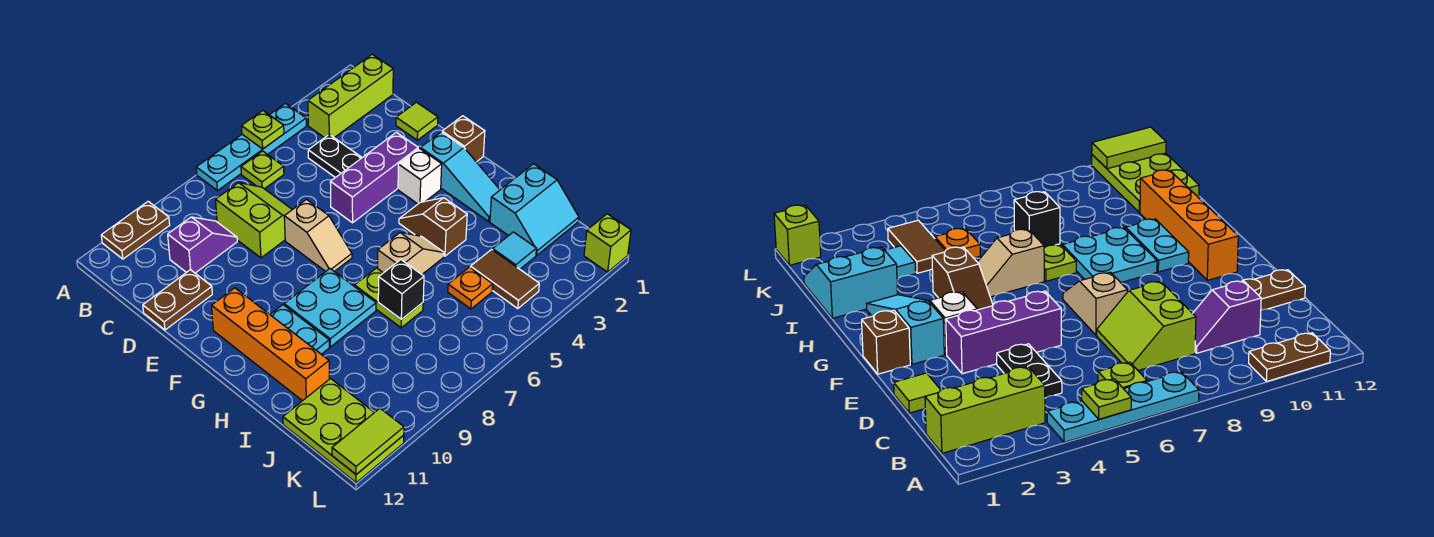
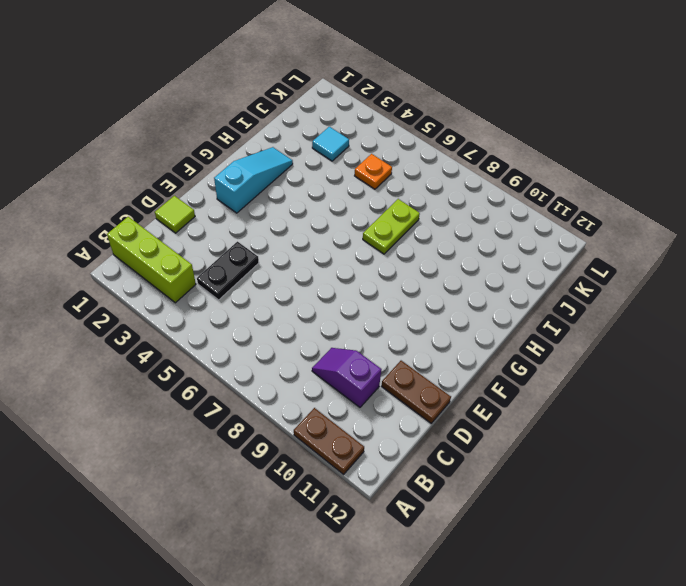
none -> cyan 1x4 plate [196,104,306,191]
none -> lime 1x1 plate [241,151,284,189]
none -> lime 2x2 slope [216,183,292,258]

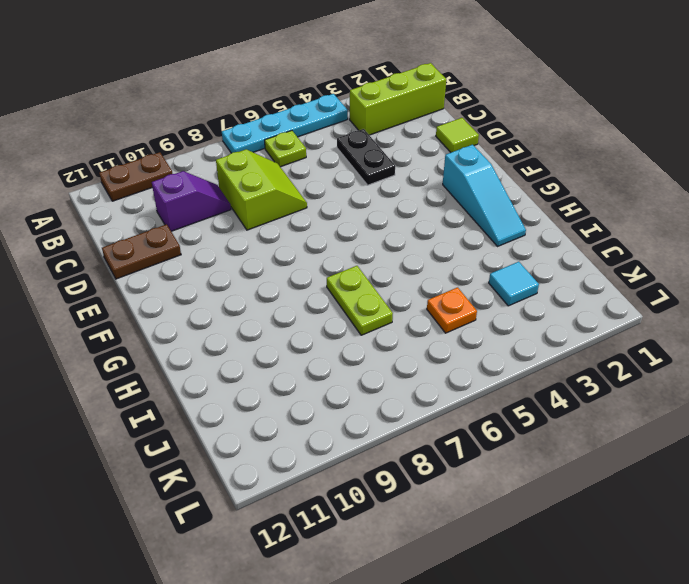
none -> purple 1x3 brick [330,132,418,223]
none -> tan 1x2 slope [284,199,352,272]
none -> brown 1x1 brick [442,116,485,162]

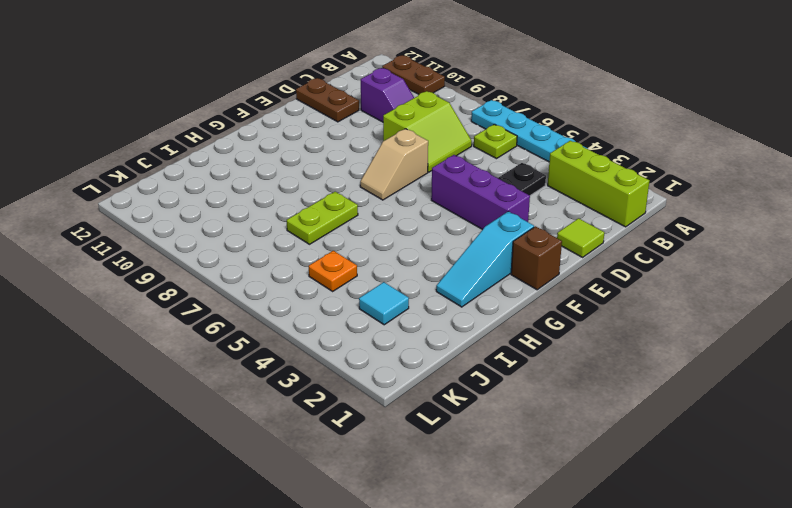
none -> white 1x1 brick [398,149,442,204]
none -> orange 1x4 brick [212,288,329,401]
none -> brown 1x2 slope [399,198,467,256]

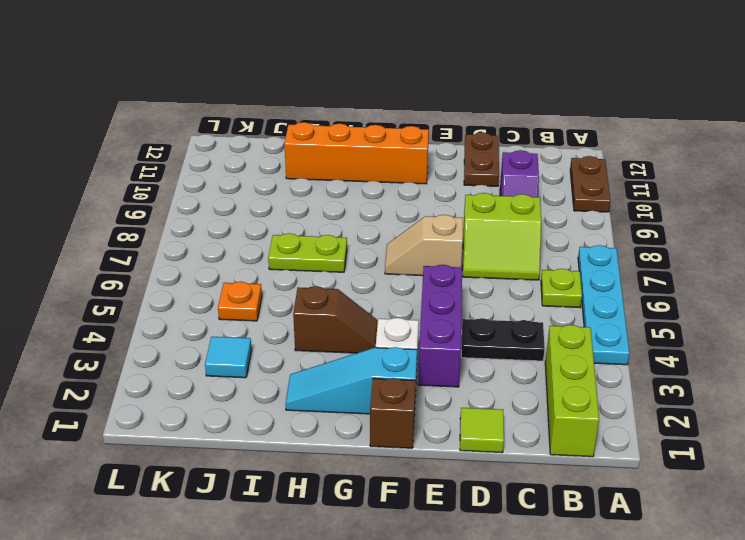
none -> cyan 2x2 plate [284,269,376,347]
none -> cyan 1x2 plate [270,305,329,354]
none -> tan 1x2 slope [378,233,444,274]

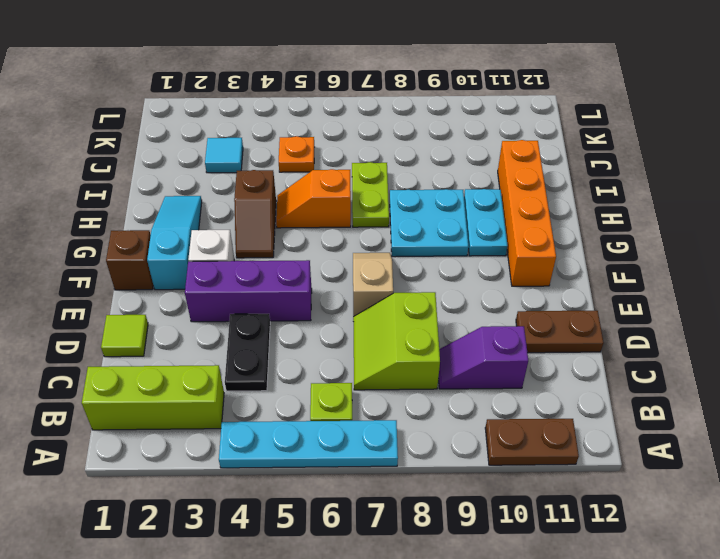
orange 1x2 slope [276,169,351,228] -> tan 1x2 slope [378,233,444,274]
none -> cyan 2x2 slope [490,164,579,255]
none -> brown 1x2 tile [470,250,539,309]
none -> lime 2x3 plate [283,379,404,483]

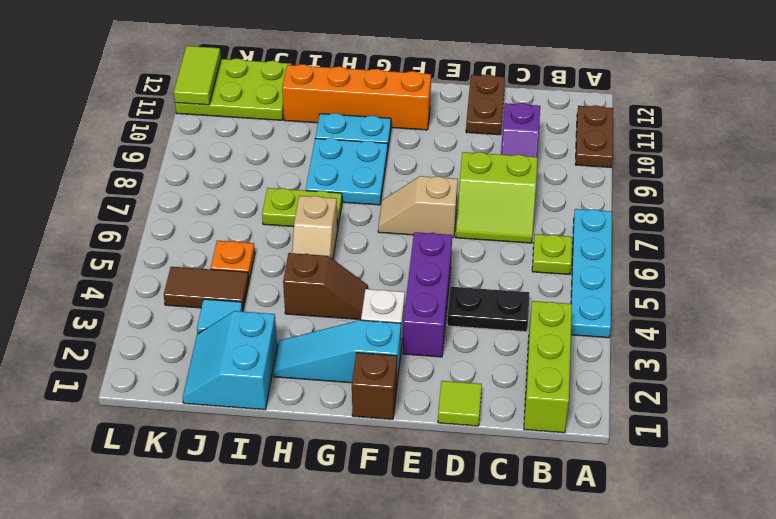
none -> lime 1x1 brick [584,214,631,272]
none -> lime 1x1 plate [242,111,284,149]
none -> black 1x1 brick [378,260,424,319]

